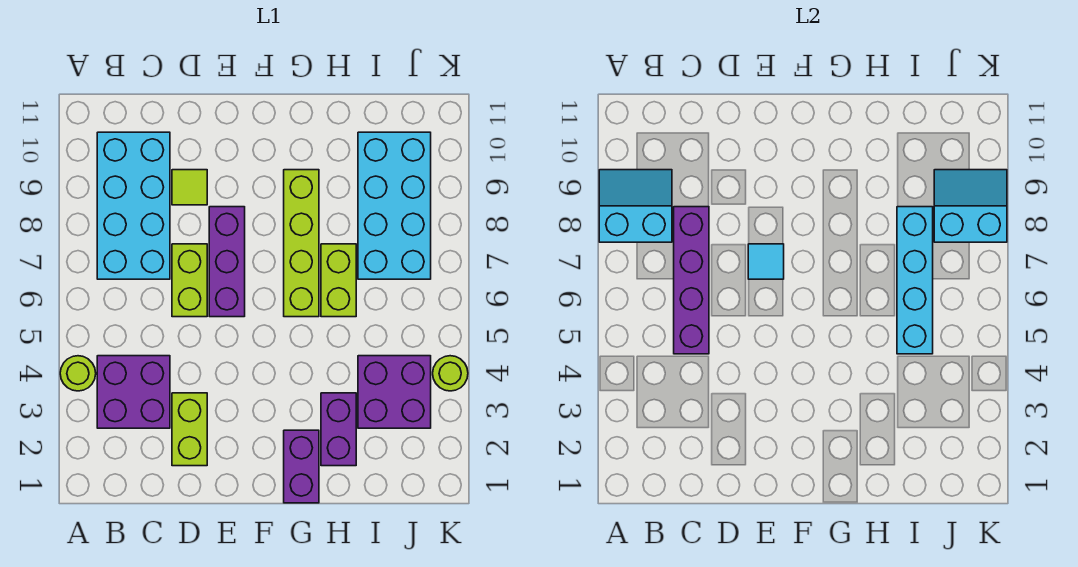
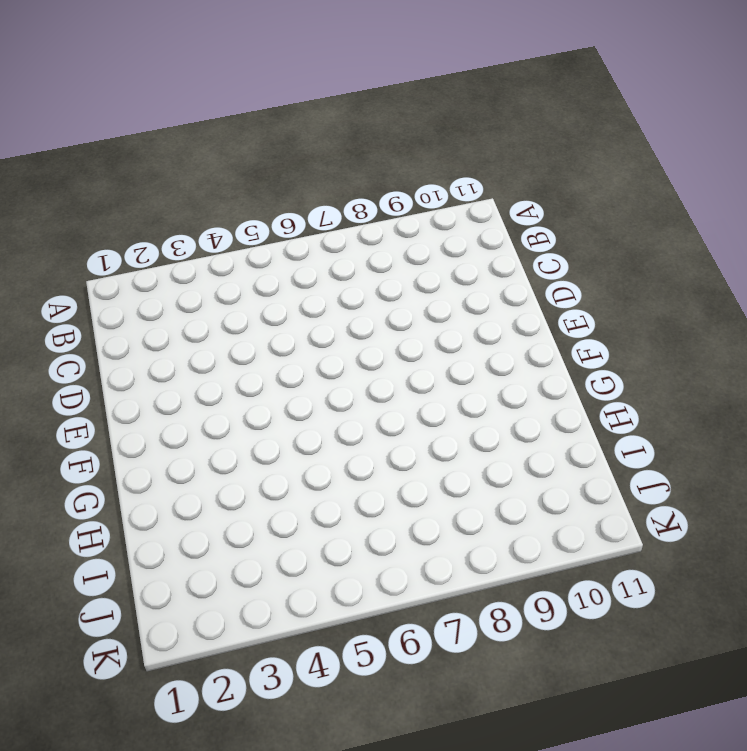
none -> lime 1x1 round brick [60,356,96,391]
none -> purple 2x2 brick [97,356,170,428]
none -> cyan 2x4 brick [97,132,170,279]

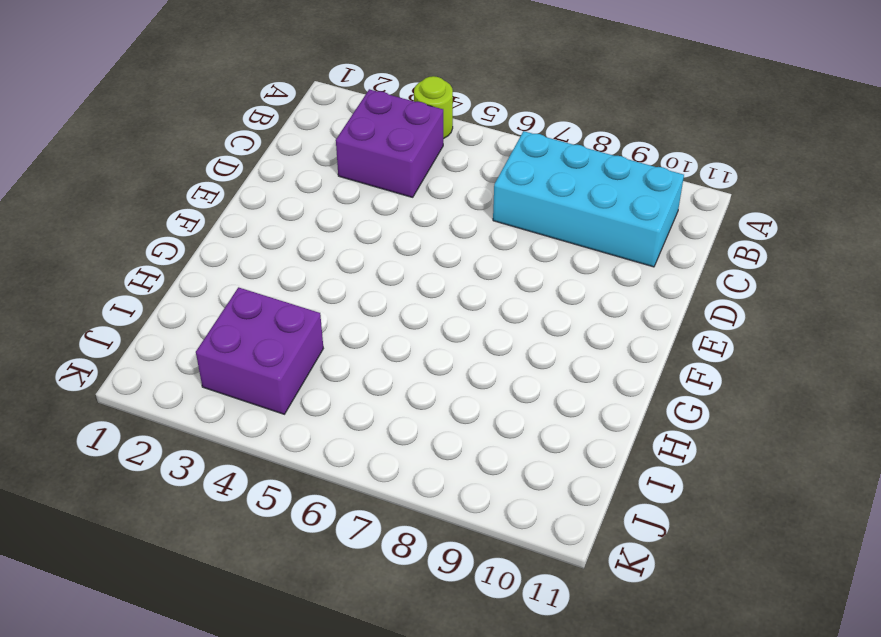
none -> lime 1x2 brick [172,393,207,466]
none -> lime 1x2 brick [172,244,207,317]
none -> lime 1x1 tile [172,170,207,205]

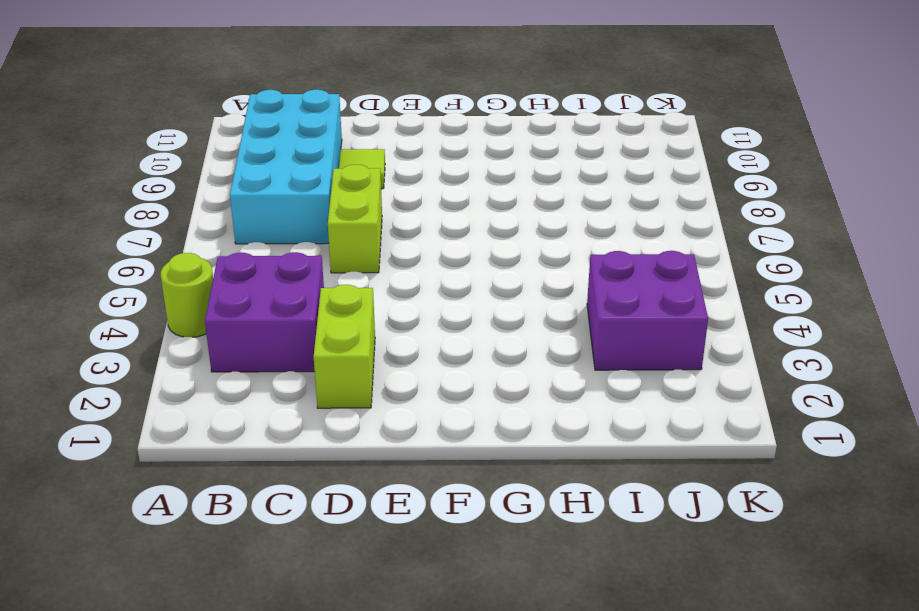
none -> purple 1x3 brick [209,207,245,317]
none -> purple 1x2 brick [284,430,319,503]
none -> lime 1x4 brick [284,170,319,317]

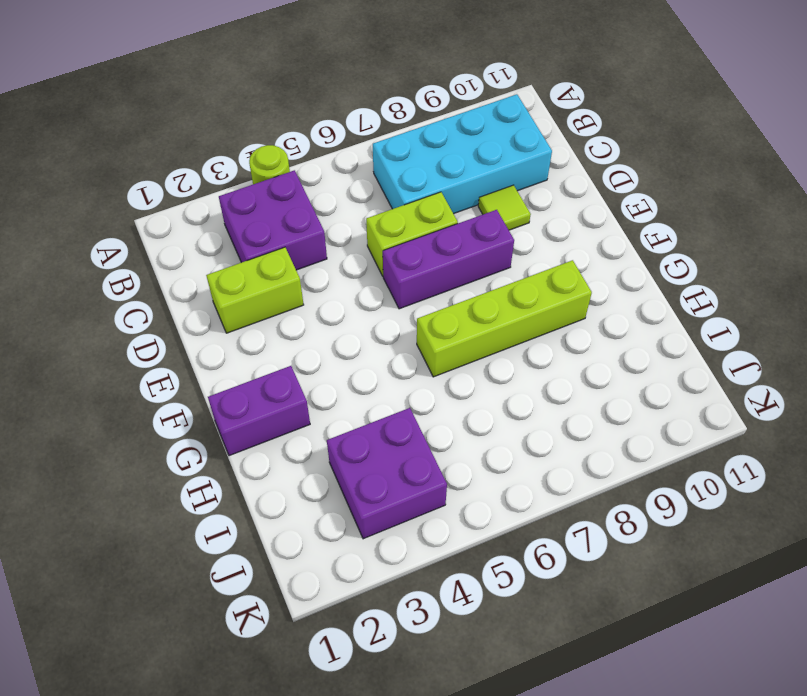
none -> purple 1x2 brick [321,393,356,466]
none -> lime 1x2 brick [321,244,356,317]
none -> cyan 2x4 brick [358,132,431,279]

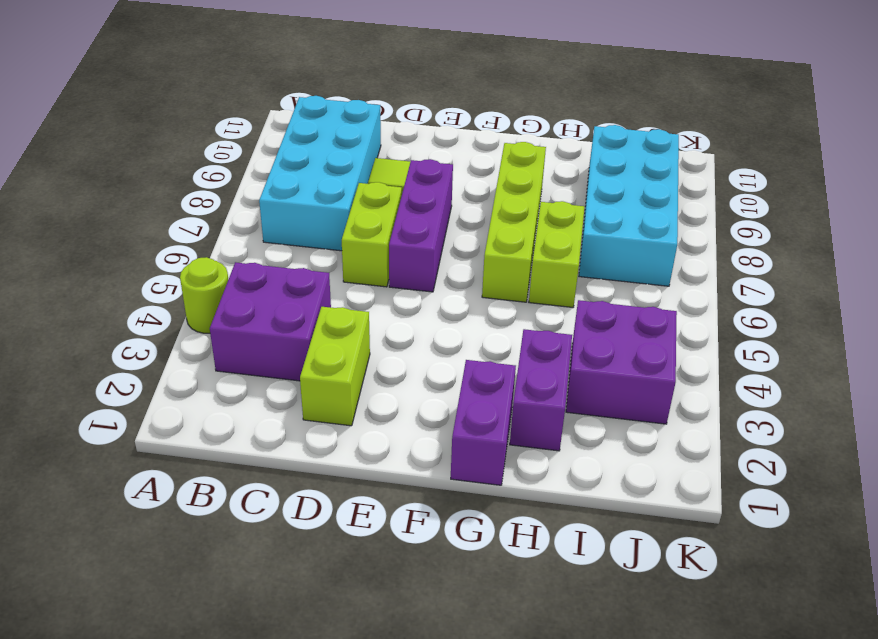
none -> lime 1x1 round brick [433,356,468,391]
none -> cyan 2x2 slope [599,170,672,242]
none -> purple 1x4 brick [674,207,709,354]

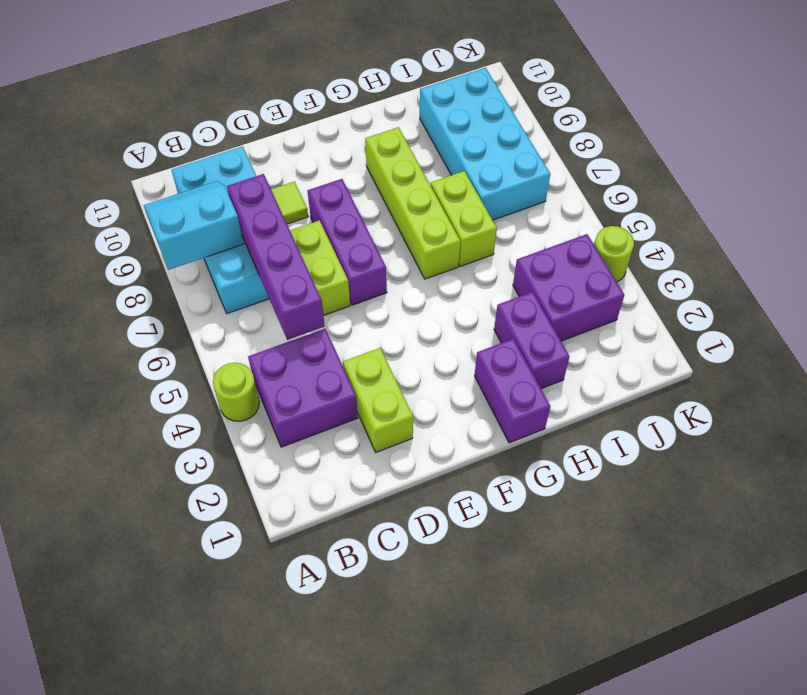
none -> cyan 1x1 tile [748,244,784,279]
none -> cyan 1x4 brick [897,207,933,354]
none -> cyan 2x2 slope [934,170,1007,242]

